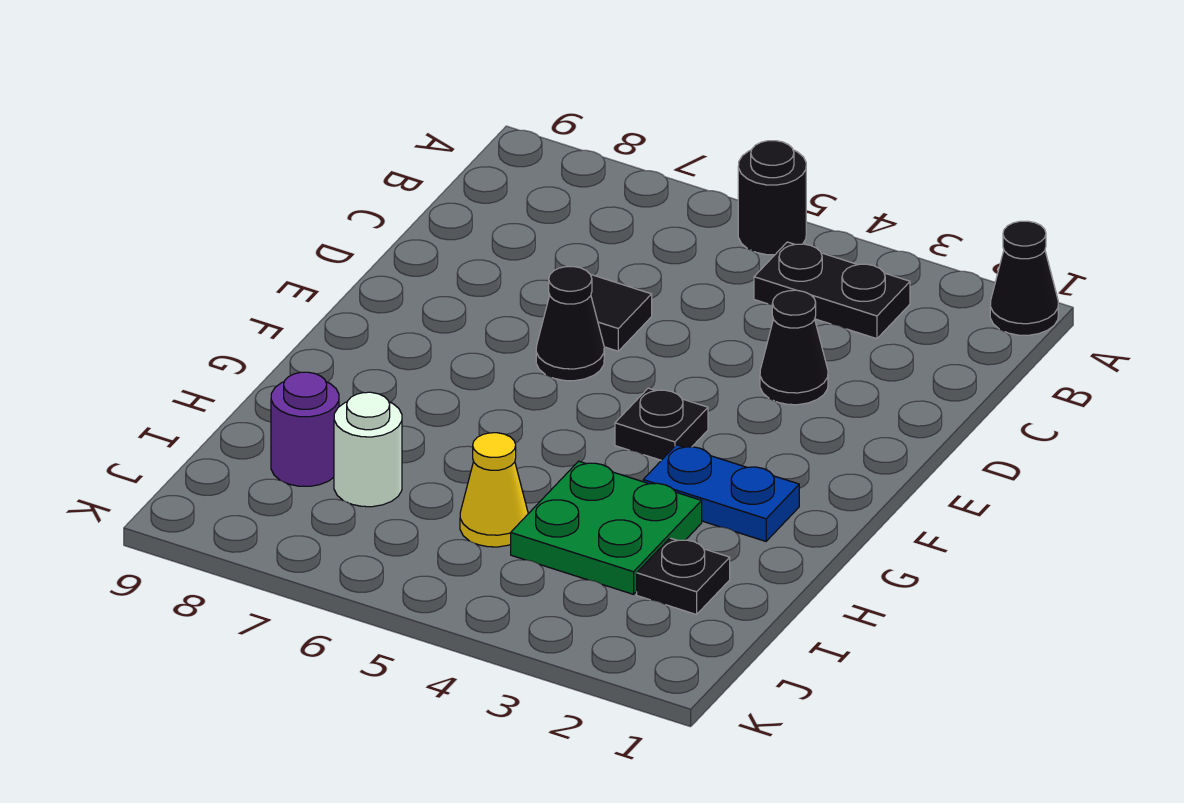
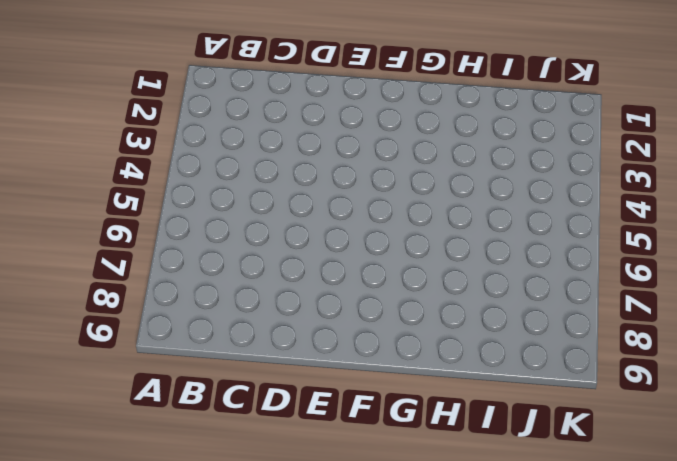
none -> black 1x1 cone [990,221,1058,335]
none -> black 1x1 round brick [738,141,806,255]
none -> black 1x2 plate [754,242,910,339]

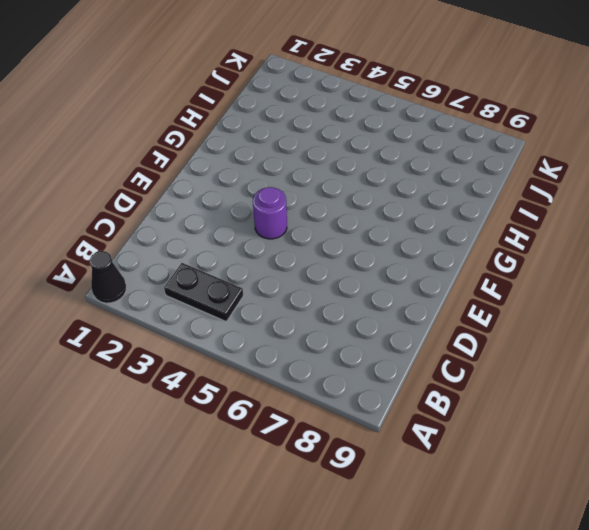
purple 1x1 round brick [253,187,287,239] -> purple 1x1 round brick moved to [271,372,339,486]
none -> black 1x1 round brick [738,141,806,255]
none -> black 1x1 cone [760,290,828,405]
none -> black 1x1 tile [591,275,652,351]

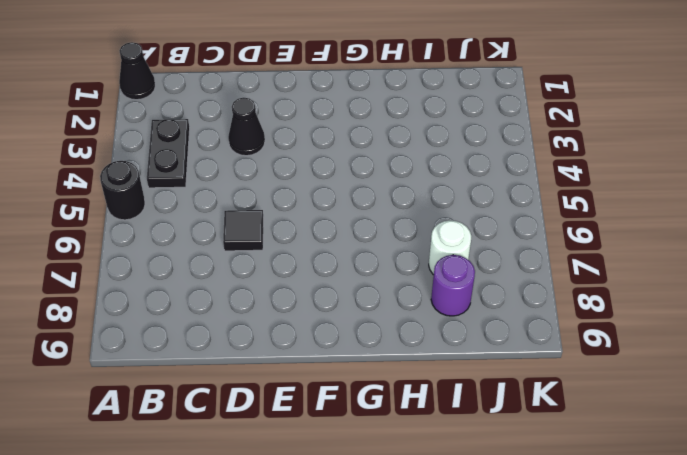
none -> black 1x1 cone [536,267,604,381]
none -> black 1x1 plate [615,388,708,460]
none -> blue 1x2 plate [643,445,799,541]

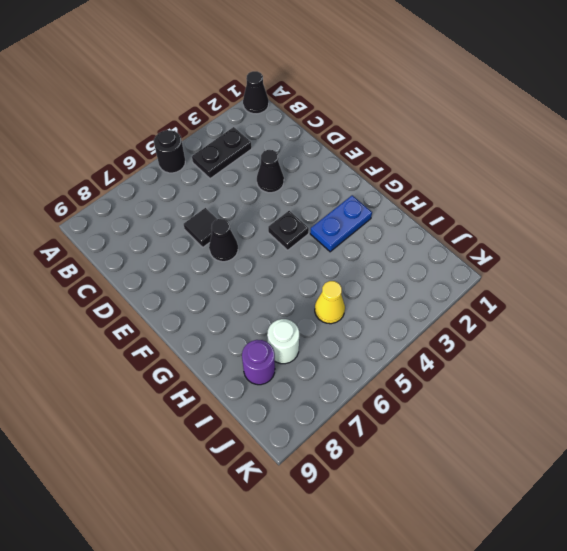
none -> green 2x2 plate [511,461,702,594]
none -> black 1x1 plate [637,538,730,615]

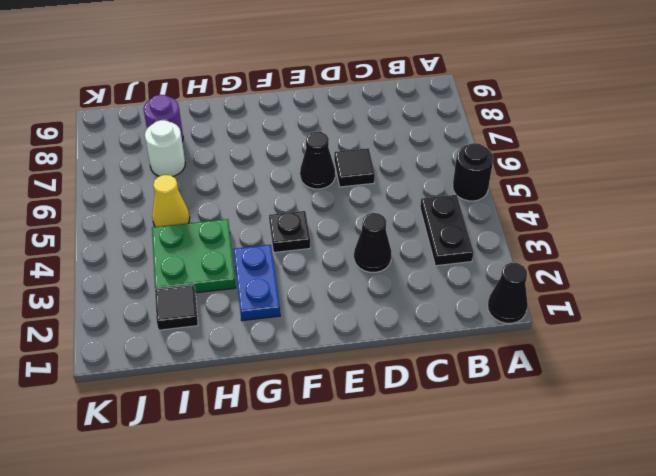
black 1x1 tile [155,285,198,330] -> black 1x1 plate [637,538,730,615]

